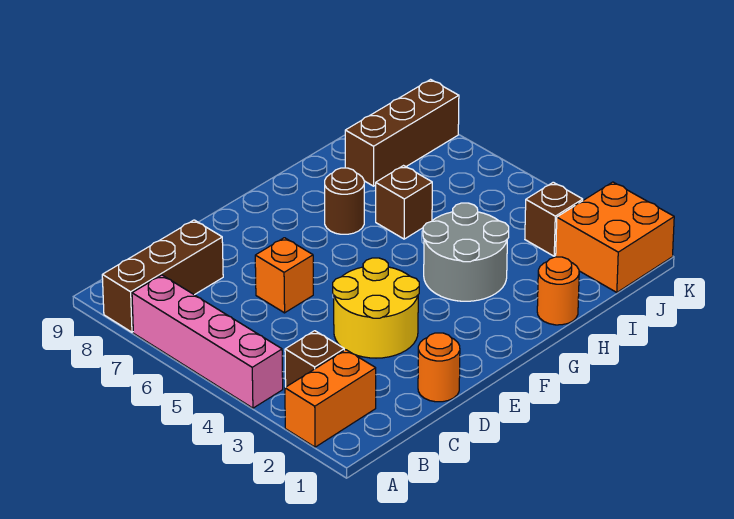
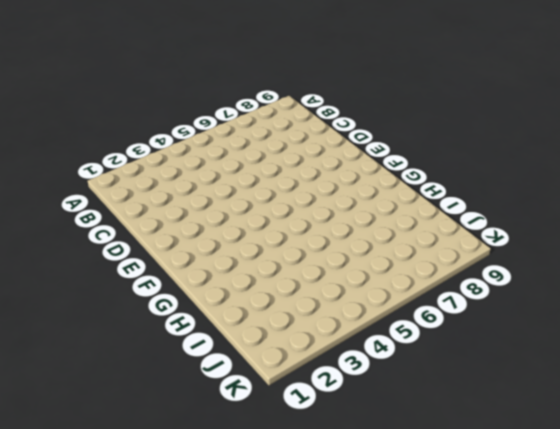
none -> orange 1x2 brick [285,350,376,447]
none -> pink 1x4 brick [132,275,283,408]
none -> brown 1x3 brick [102,220,223,332]

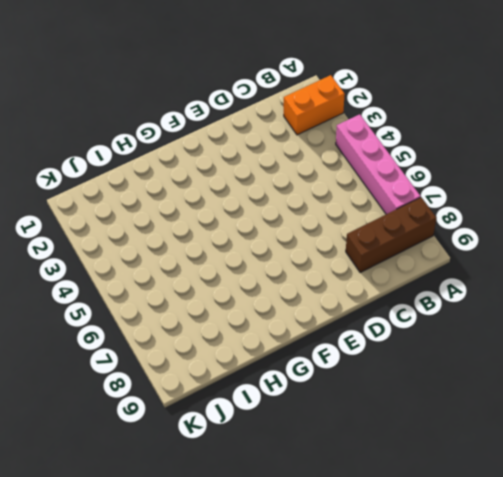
none -> brown 1x1 brick [285,331,344,387]
none -> orange 1x1 round brick [418,333,460,402]
none -> yellow 2x2 round brick [333,258,419,358]

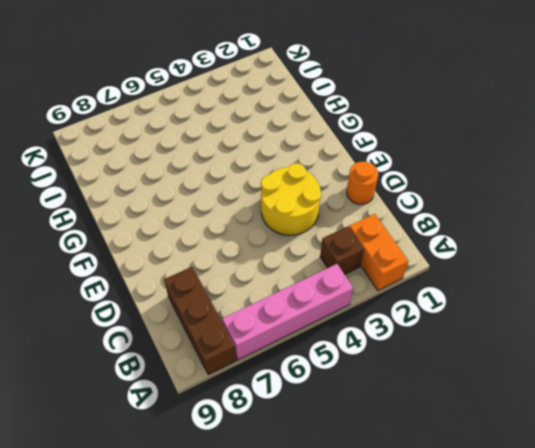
none -> orange 1x1 brick [255,238,313,313]
none -> grey 2x2 round brick [423,203,509,301]
none -> brown 1x1 round brick [325,168,364,234]

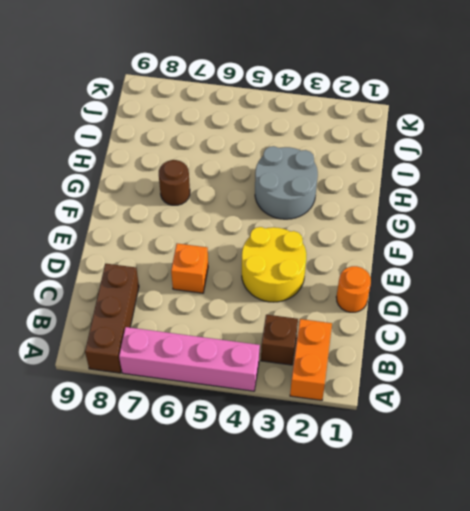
none -> orange 1x1 round brick [537,257,579,325]
none -> brown 1x1 brick [376,166,432,239]
none -> brown 1x3 brick [345,80,459,186]

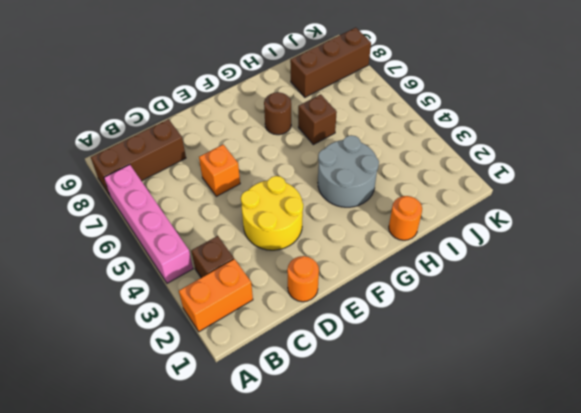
none -> orange 2x2 brick [556,182,674,293]
none -> brown 1x1 brick [525,182,583,256]

